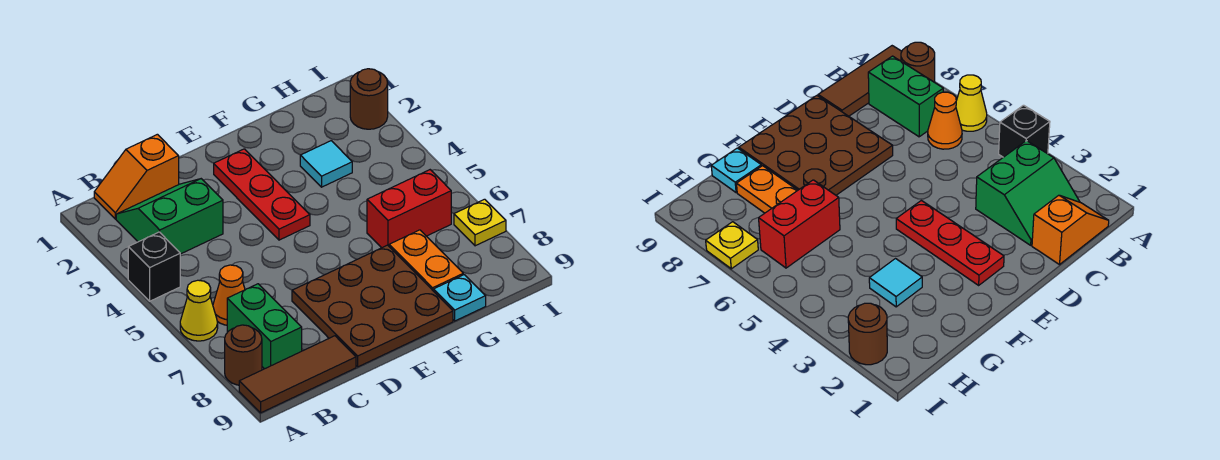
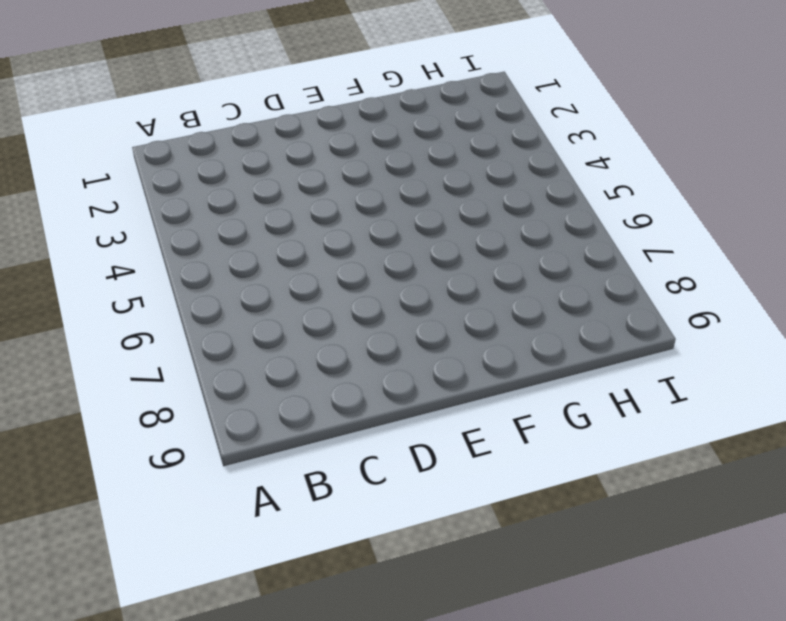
none -> black 1x1 brick [128,232,180,301]
none -> yellow 1x1 cone [180,280,218,341]
none -> brown 1x1 round brick [225,325,262,385]

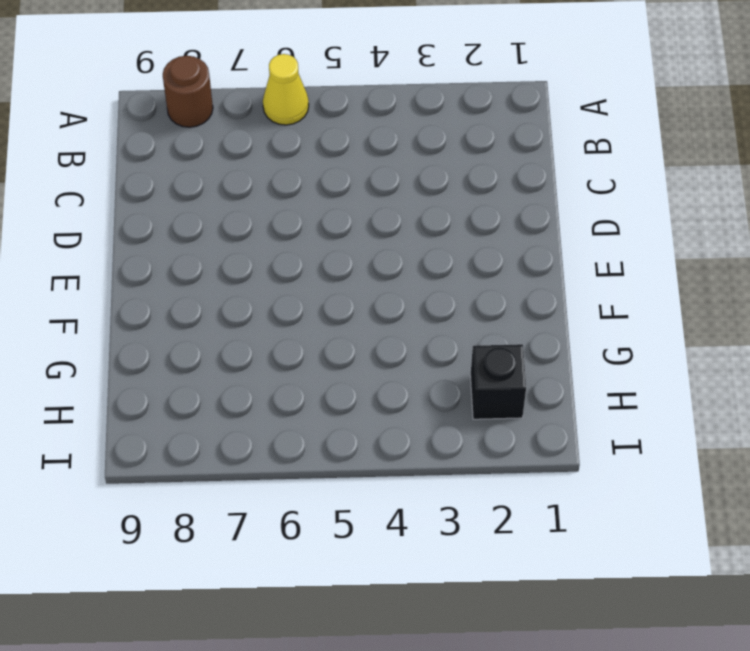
black 1x1 brick [470,344,526,419] -> black 1x1 brick moved to [128,232,180,301]
none -> brown 1x3 tile [239,336,356,413]
none -> orange 1x2 slope [94,134,179,219]
none -> green 2x2 slope [116,179,223,254]

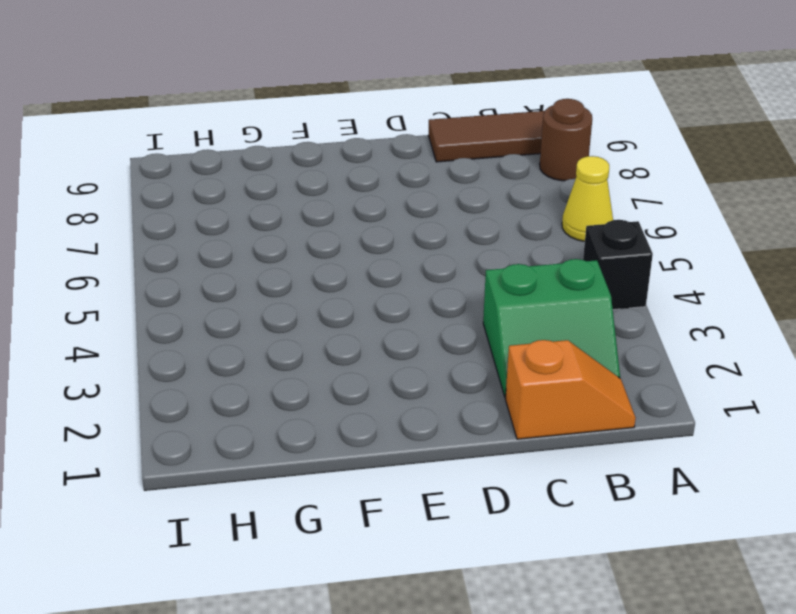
none -> orange 1x1 cone [213,265,245,325]
none -> green 1x2 brick [227,284,302,369]
none -> brown 3x3 plate [292,245,453,367]

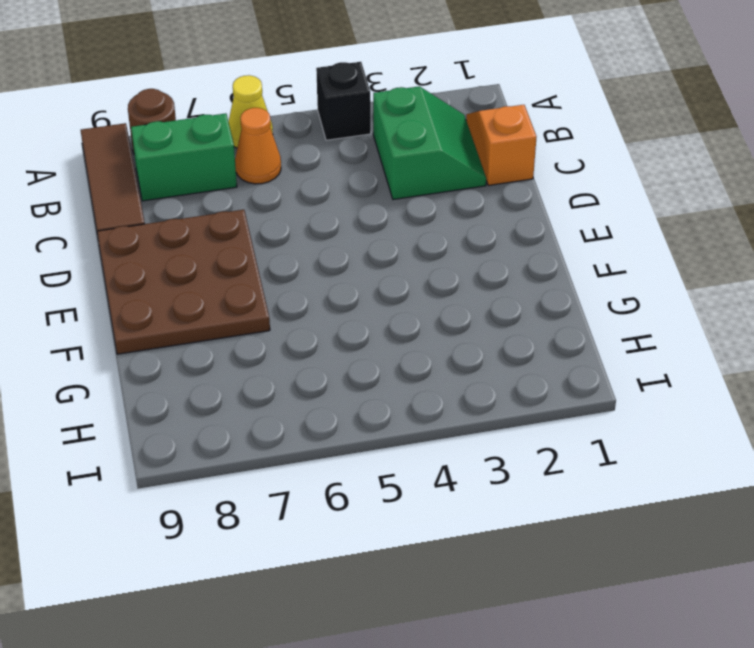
none -> red 1x3 plate [214,149,310,240]
none -> cyan 1x1 tile [300,141,352,187]
none -> red 1x2 brick [367,170,451,248]

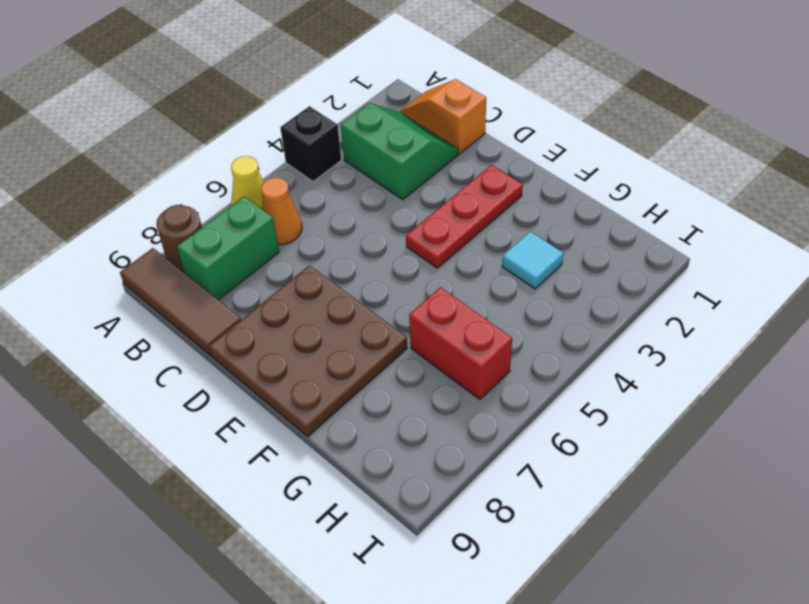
none -> orange 1x2 plate [389,230,463,291]
none -> cyan 1x1 plate [434,275,486,321]
none -> brown 1x1 round brick [350,69,388,129]

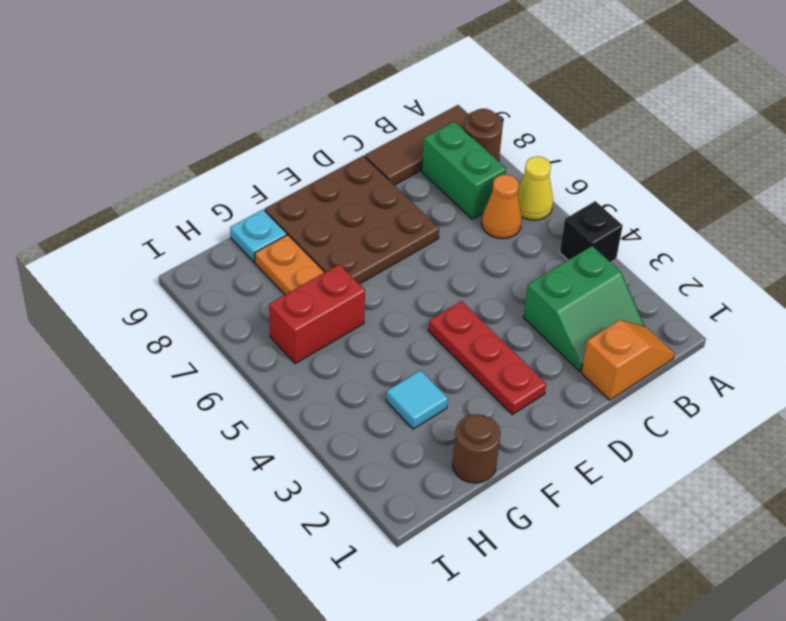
brown 1x1 round brick [452,414,501,483] -> brown 1x1 round brick moved to [350,69,388,129]
none -> yellow 1x1 plate [454,199,506,246]

